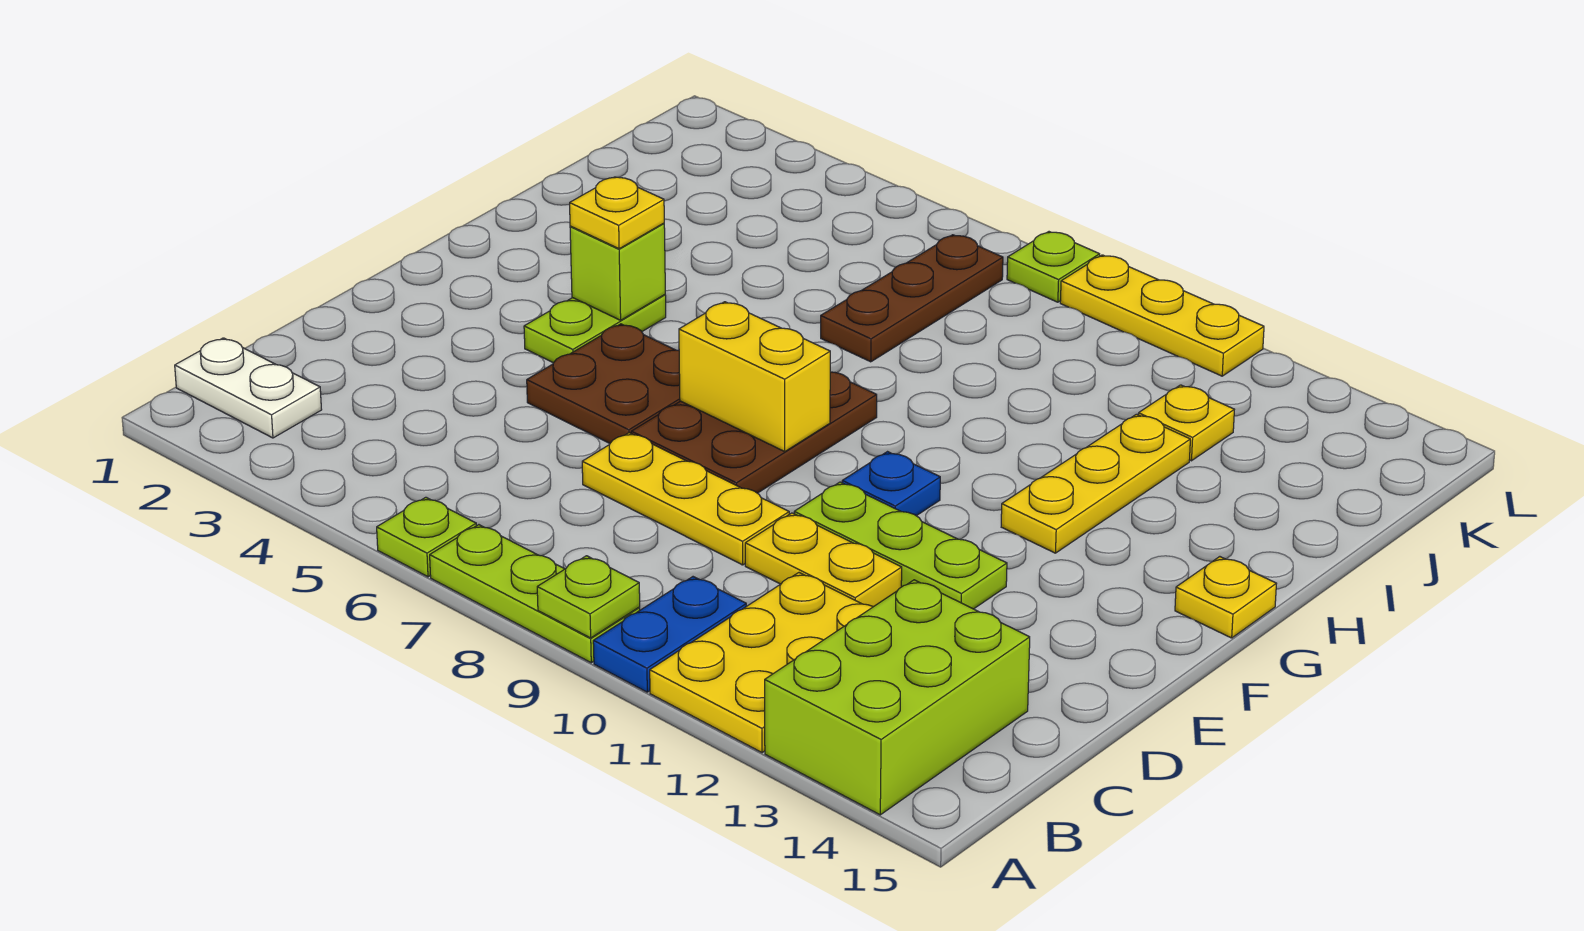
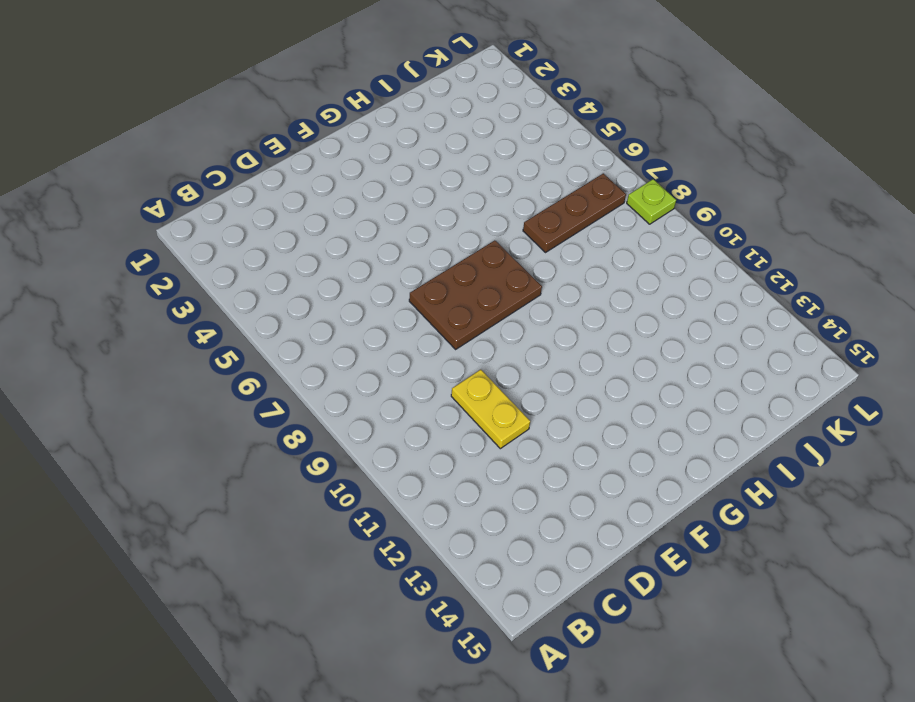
none -> lime 1x1 plate [377,497,476,577]
none -> lime 1x3 plate [430,525,640,663]
none -> blue 1x2 plate [593,577,746,692]

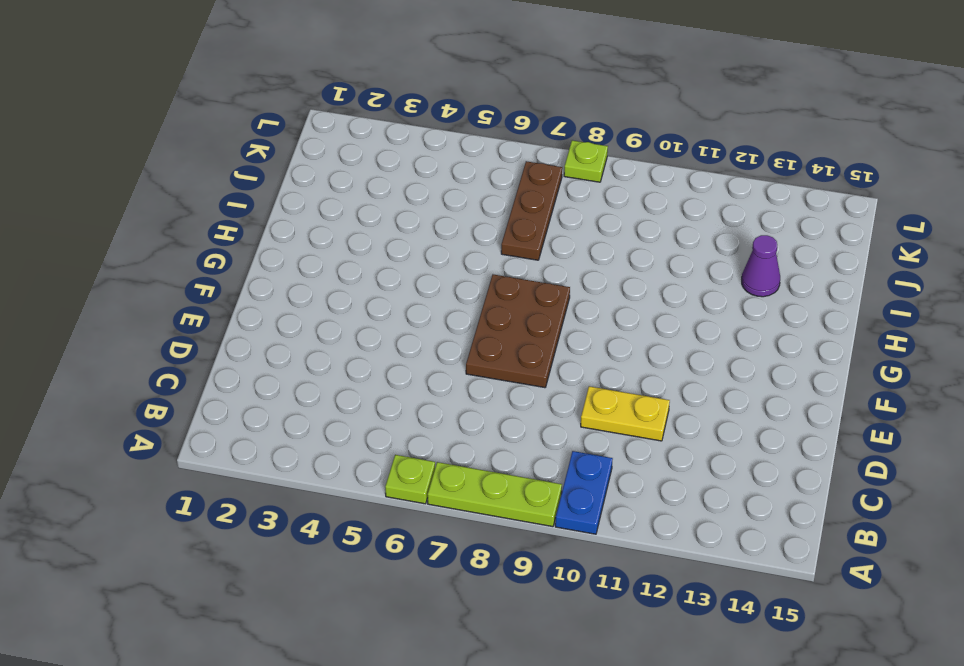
purple 1x1 cone [742,235,780,297] -> none
none -> yellow 2x3 plate [650,573,873,753]
none -> lime 2x3 brick [765,580,1030,815]
none -> white 1x2 plate [175,338,322,438]

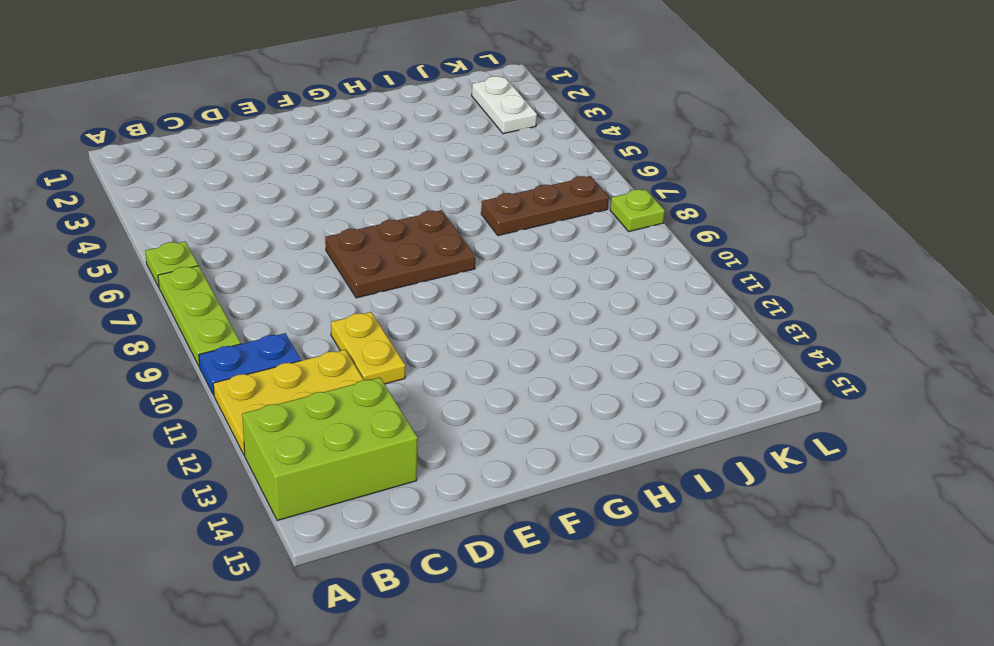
white 1x2 plate [472,76,537,134] -> white 1x2 plate moved to [175,338,322,438]
none -> yellow 1x3 plate [582,433,789,565]
none -> brown 2x2 plate [527,324,680,443]
none -> lime 1x3 plate [794,482,1007,609]

